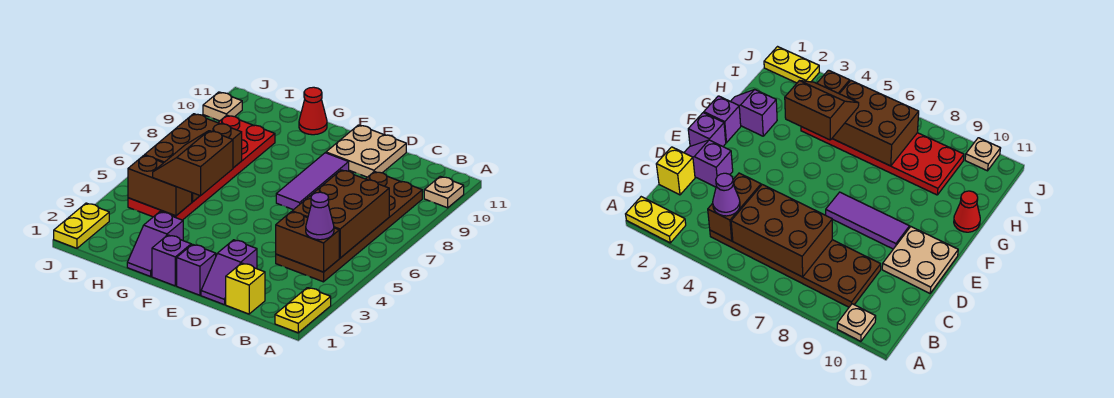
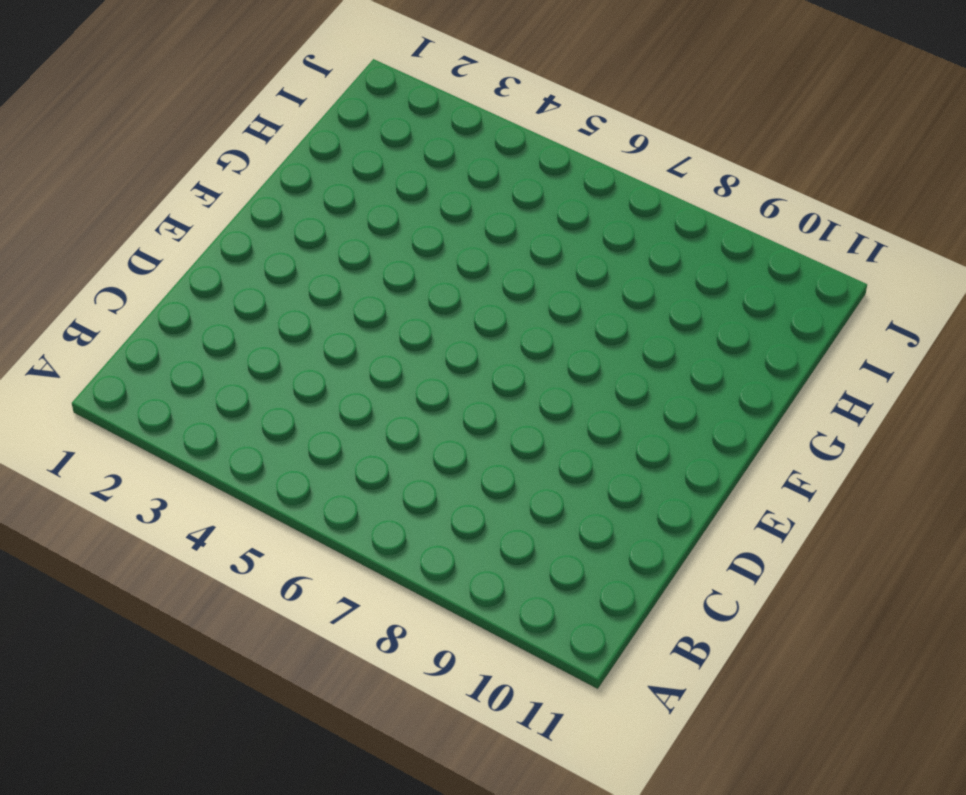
none -> yellow 1x2 plate [275,288,331,333]
none -> tan 1x1 plate [424,176,464,208]
none -> brown 2x6 plate [276,172,422,282]

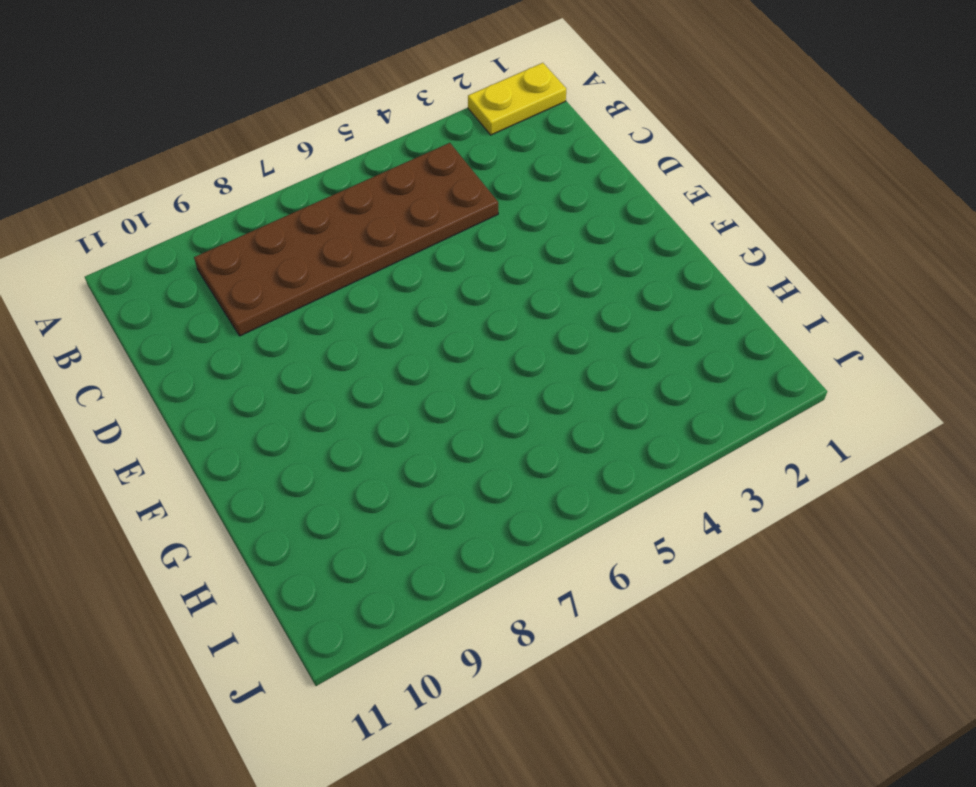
none -> tan 1x1 plate [424,176,464,208]
none -> yellow 1x1 brick [226,263,265,314]
none -> purple 1x2 slope [201,240,257,305]

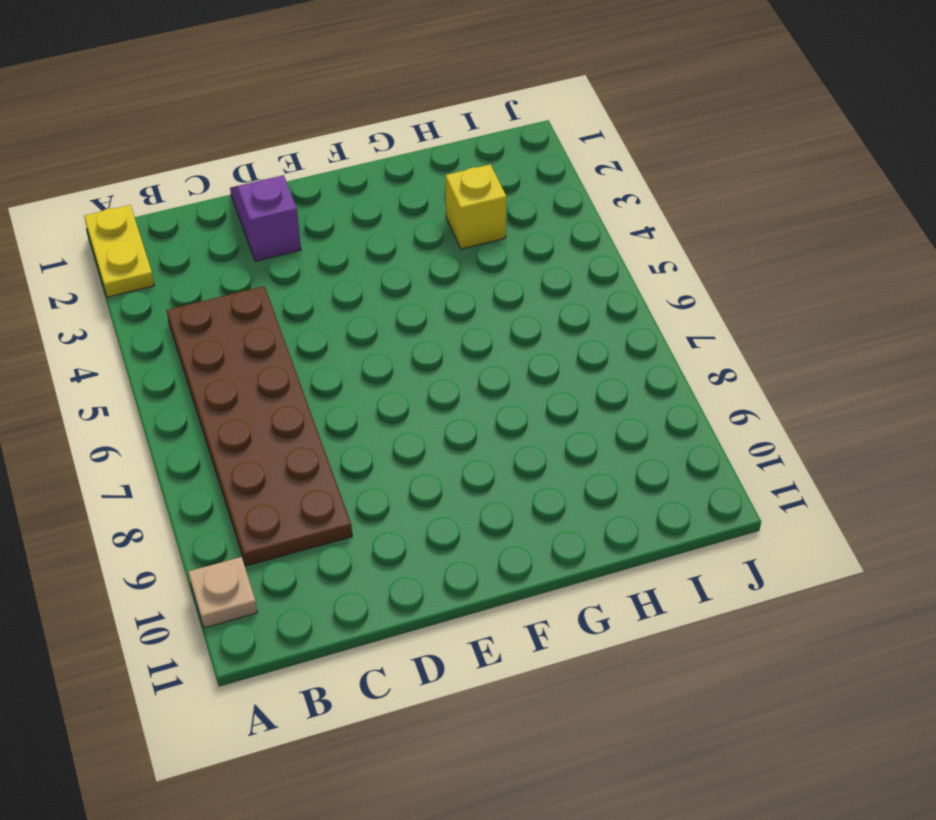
yellow 1x1 brick [445,164,507,249] -> yellow 1x1 brick moved to [226,263,265,314]
none -> tan 2x2 plate [326,125,406,177]
none -> purple 1x1 brick [177,244,216,295]
none -> purple 1x3 tile [276,153,349,210]

